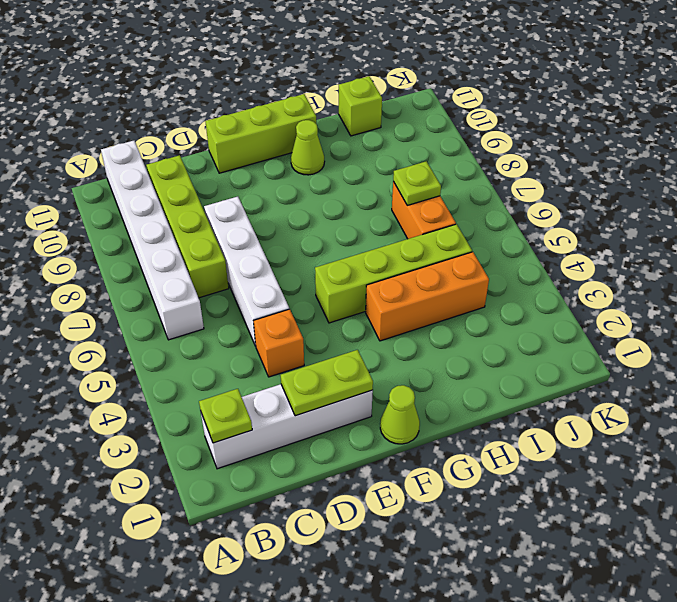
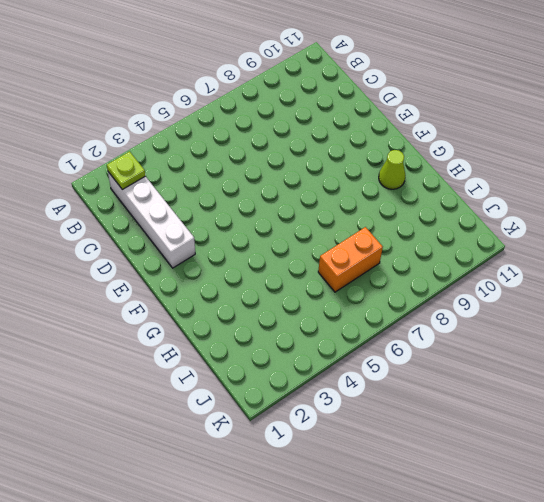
none -> white 1x6 brick [101,141,204,340]
none -> lime 1x4 brick [146,155,229,298]
none -> orange 1x1 brick [254,309,304,377]

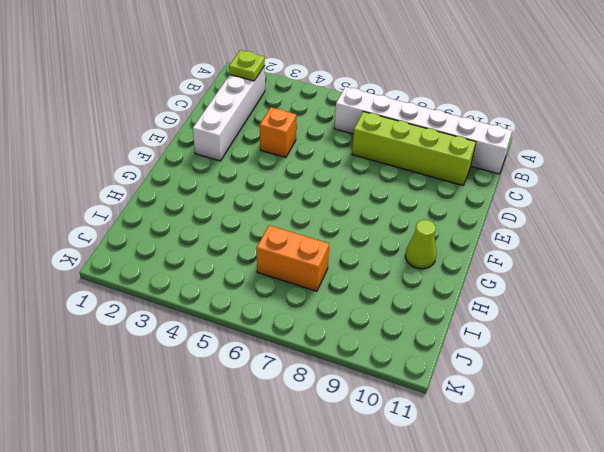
none -> white 1x4 brick [204,197,289,346]
none -> lime 1x3 brick [205,94,316,173]
none -> lime 1x1 cone [380,385,420,444]

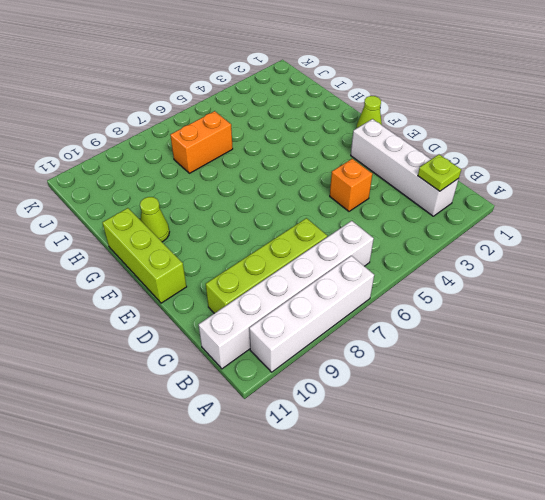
white 1x4 brick [249,256,374,372] -> white 1x4 brick moved to [204,197,289,346]
none -> lime 1x4 brick [315,224,472,323]
none -> orange 1x3 brick [366,252,489,341]
none -> lime 1x1 brick [339,76,382,136]

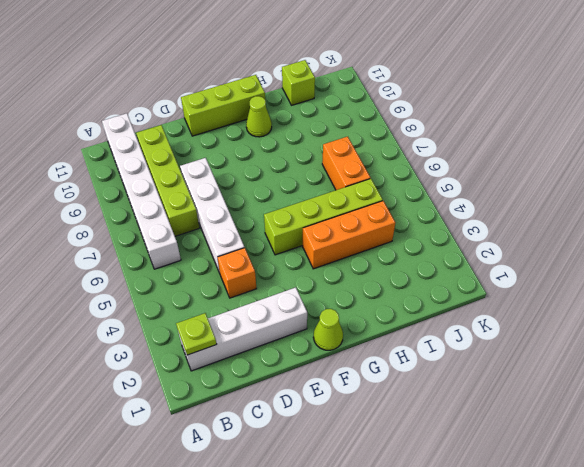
none -> lime 1x2 plate [281,350,373,416]
none -> lime 1x1 plate [393,161,441,205]

